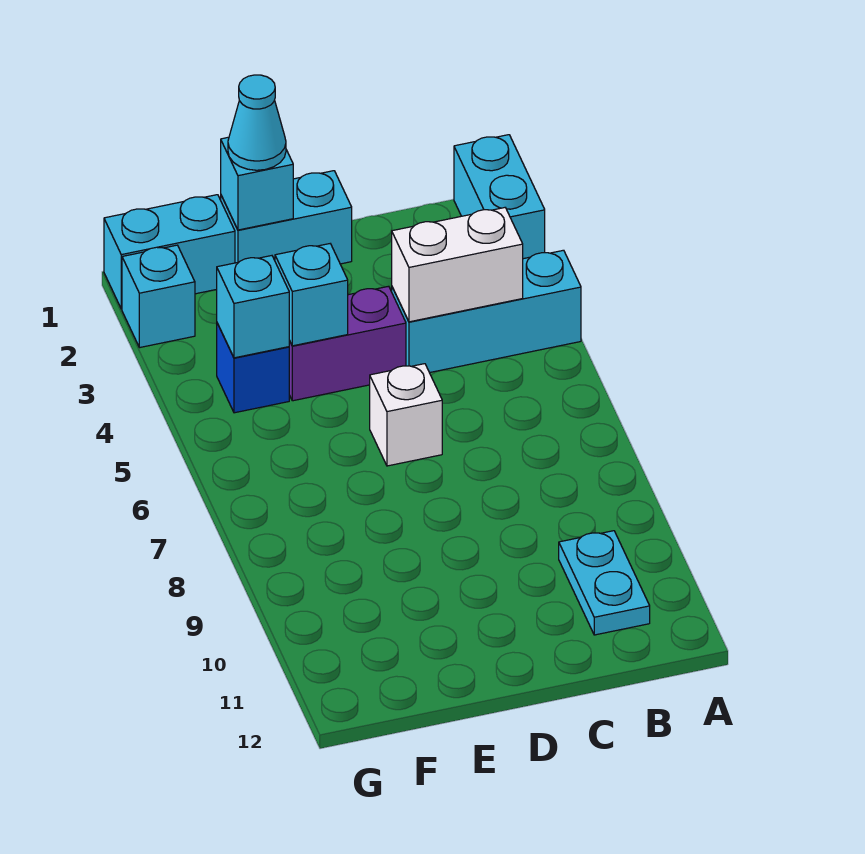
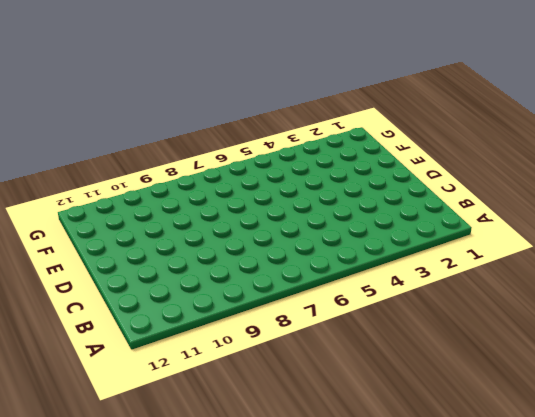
none -> cyan 1x2 brick [454,135,545,259]
none -> cyan 1x3 brick [392,250,581,373]
none -> cyan 1x2 plate [559,531,650,635]

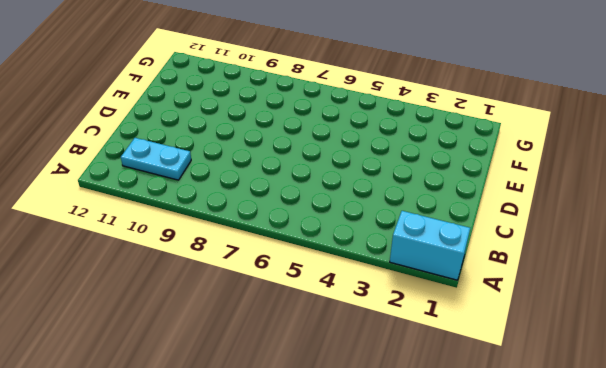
none -> cyan 1x3 brick [392,250,581,373]
none -> cyan 1x2 brick [221,171,352,264]
none -> purple 1x2 brick [289,286,406,401]

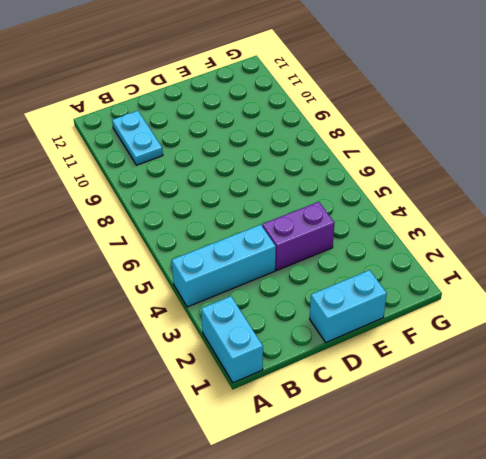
none -> white 1x1 brick [370,364,442,466]
none -> cyan 1x2 brick [104,195,235,309]
none -> blue 1x1 brick [217,323,289,413]

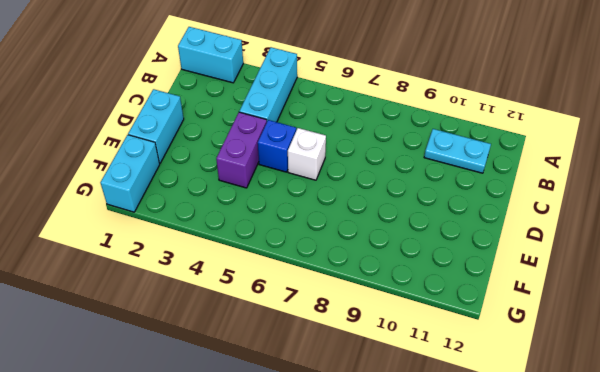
blue 1x1 brick [258,120,296,172] -> blue 1x1 brick moved to [217,323,289,413]
none -> cyan 1x1 brick [122,245,195,348]
none -> white 1x2 brick [392,208,523,322]
none -> cyan 1x1 brick [221,137,293,230]

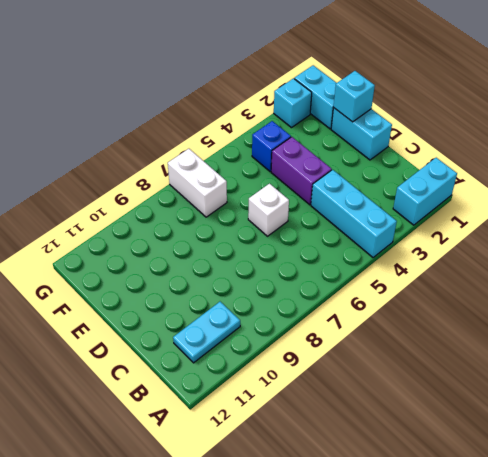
white 1x2 brick [168,149,227,217] -> white 1x2 brick moved to [392,208,523,322]
none -> cyan 1x1 brick [275,244,348,346]
none -> cyan 1x1 brick [217,256,289,358]
none -> cyan 1x1 cone [228,75,286,170]

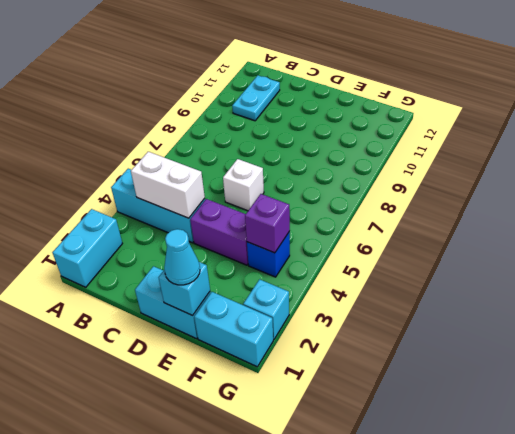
purple 1x1 brick [245,194,290,253] -> cyan 1x1 brick [217,256,289,358]
none -> cyan 1x1 brick [275,244,348,346]

